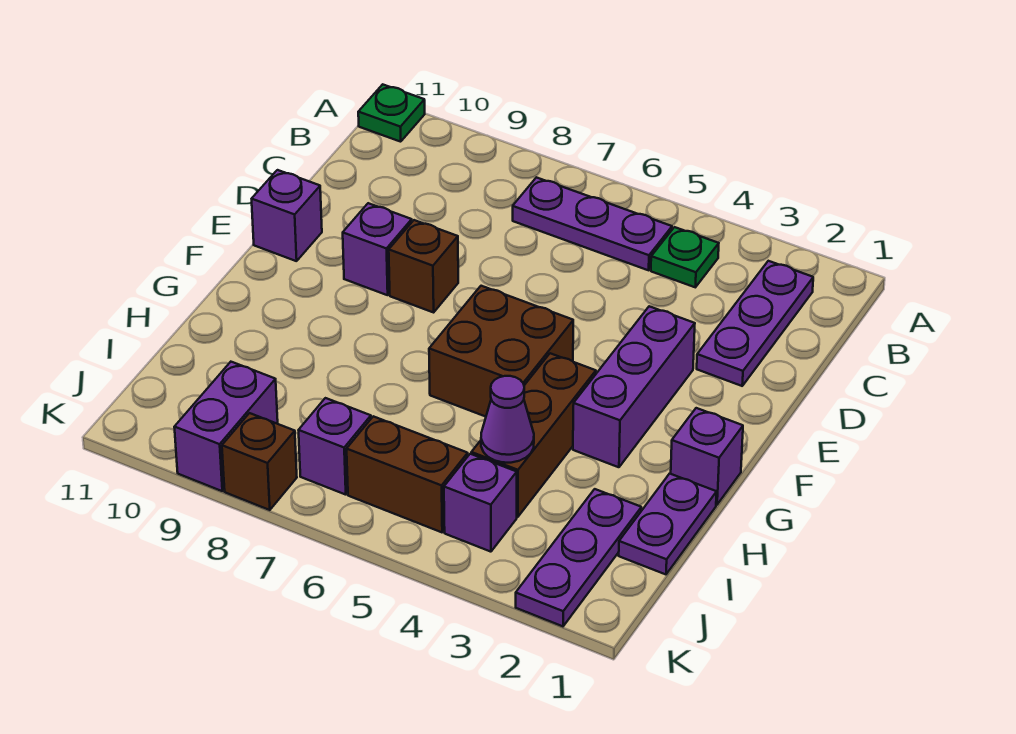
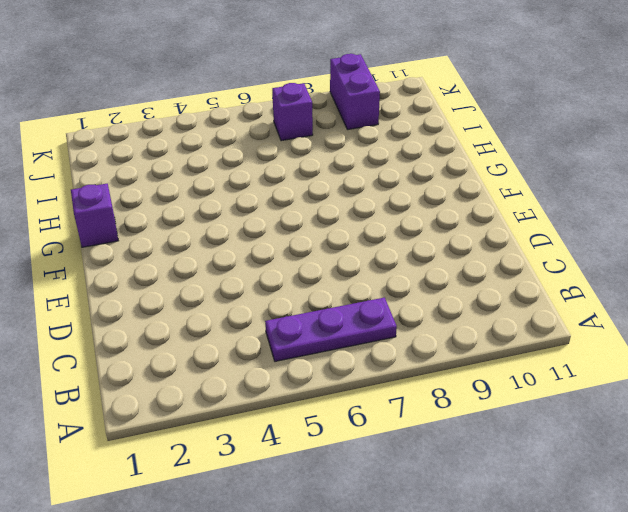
none -> green 1x1 plate [358,84,425,142]
none -> purple 1x3 plate [697,261,813,386]
none -> green 1x1 plate [651,227,719,287]

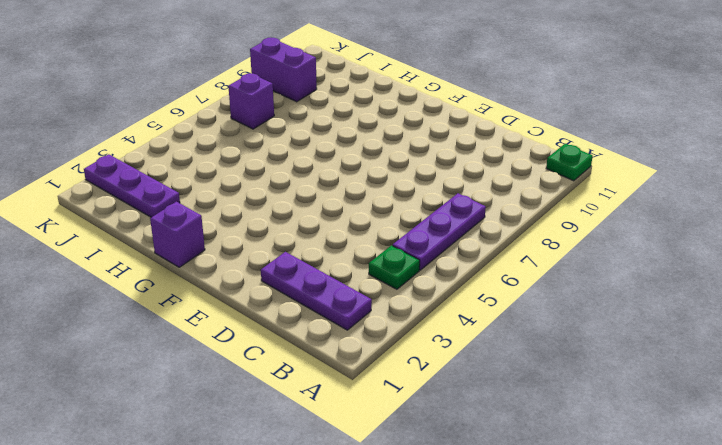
none -> purple 1x3 brick [573,306,695,467]
none -> brown 1x1 brick [389,220,458,312]
none -> purple 1x1 brick [343,203,412,295]

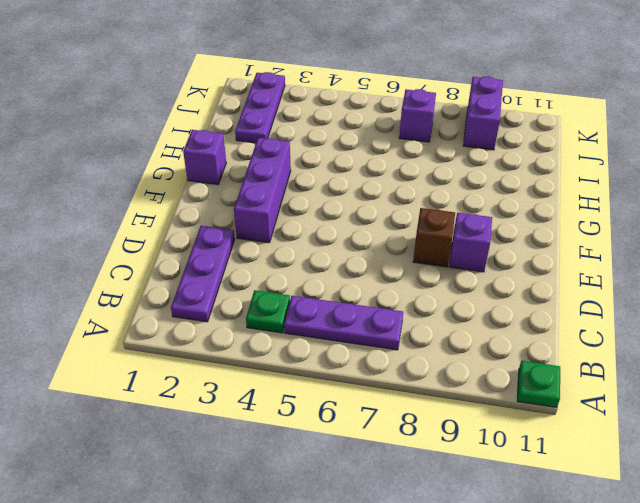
none -> purple 1x1 brick [252,170,322,261]
none -> brown 2x2 brick [429,286,573,417]
none -> brown 1x3 brick [471,353,596,517]

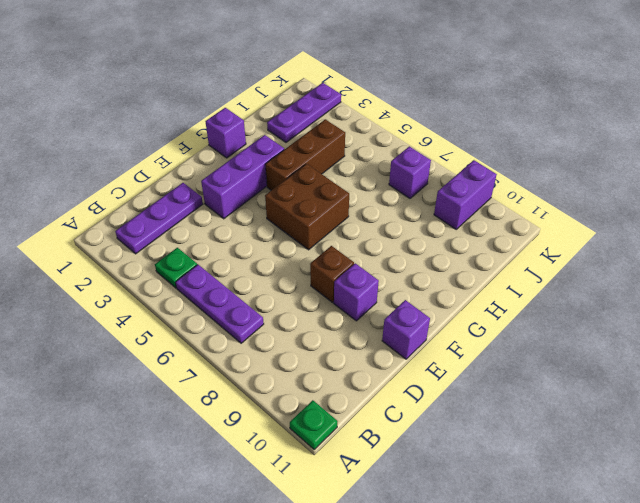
none -> purple 1x2 plate [619,474,717,574]
none -> purple 1x1 brick [444,454,517,552]
none -> brown 1x2 brick [347,416,468,532]

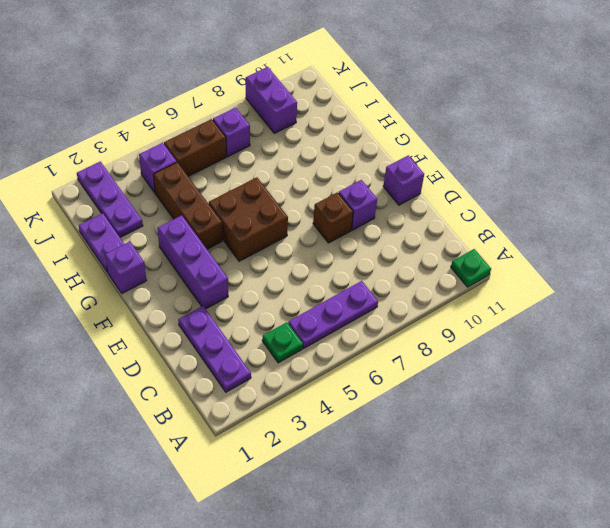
none -> brown 1x1 brick [222,413,297,510]
none -> purple 1x1 cone [481,376,534,463]

